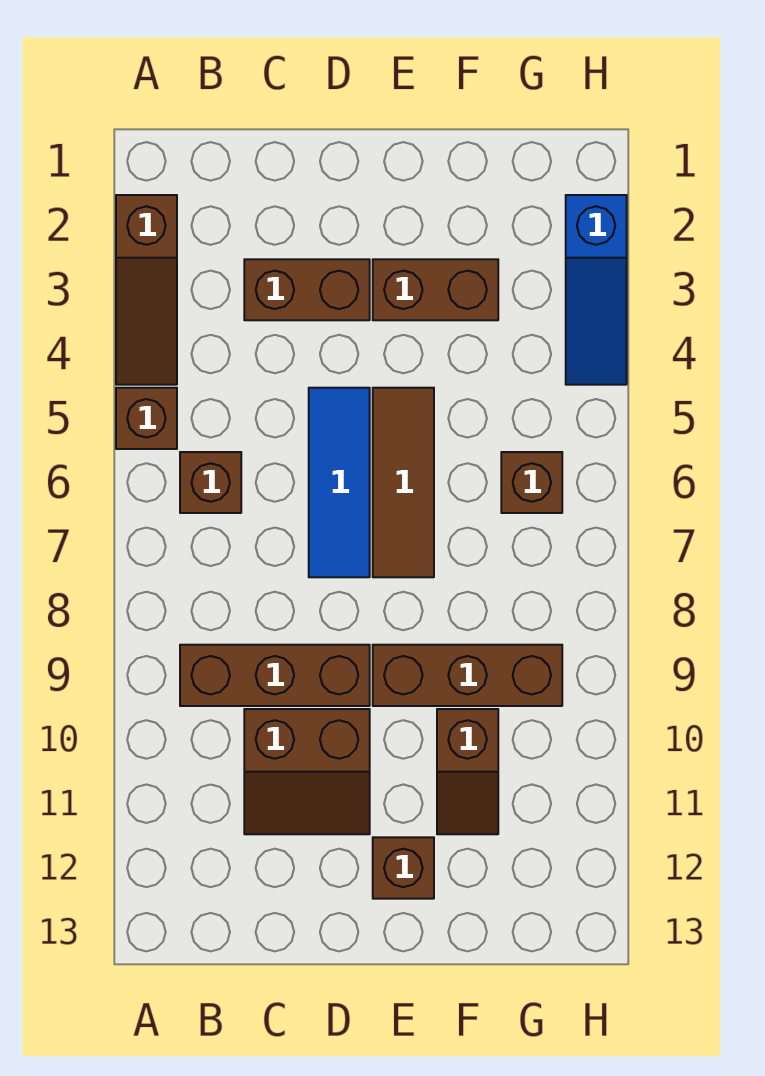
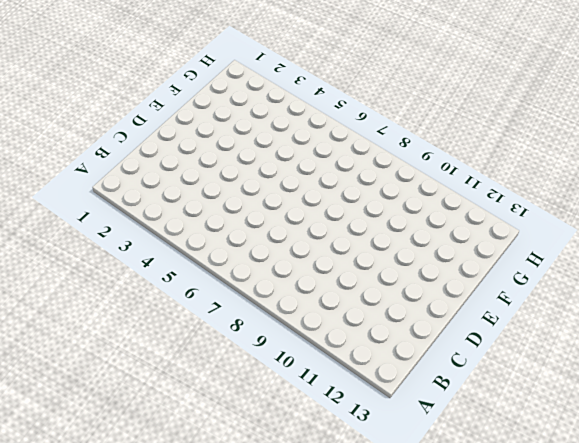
none -> brown 1x3 slope [116,195,177,385]
none -> brown 1x1 brick [116,388,177,449]
none -> brown 1x1 brick [180,452,241,513]

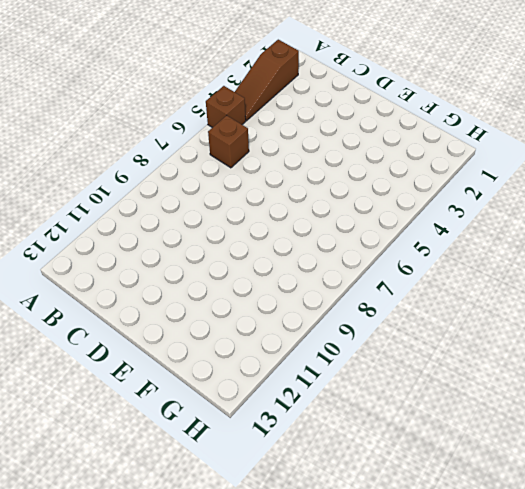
none -> brown 1x3 brick [180,645,370,706]
none -> brown 1x2 brick [244,259,370,320]
none -> brown 2x2 slope [244,709,370,834]

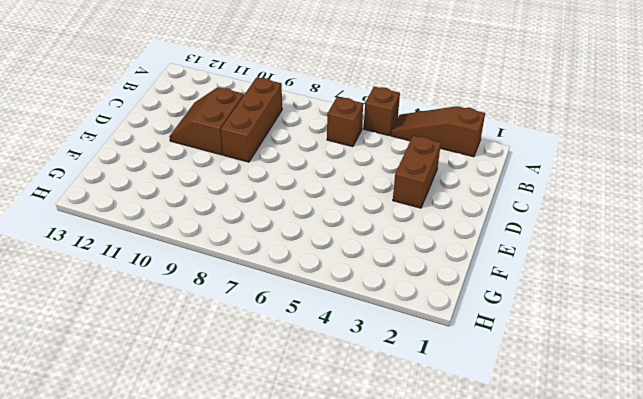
none -> blue 1x3 tile [309,388,370,577]
none -> brown 1x2 brick [373,259,498,320]
none -> brown 1x3 tile [373,388,434,577]

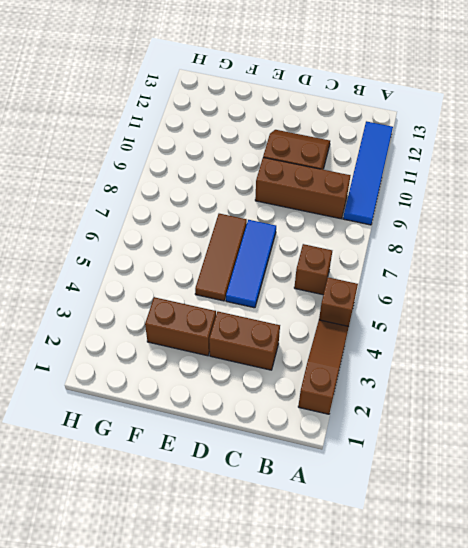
blue 1x4 tile [343,121,393,225] -> none
none -> brown 1x3 brick [373,645,562,706]
none -> brown 1x1 brick [373,837,434,899]
none -> brown 1x2 slope [437,709,498,834]

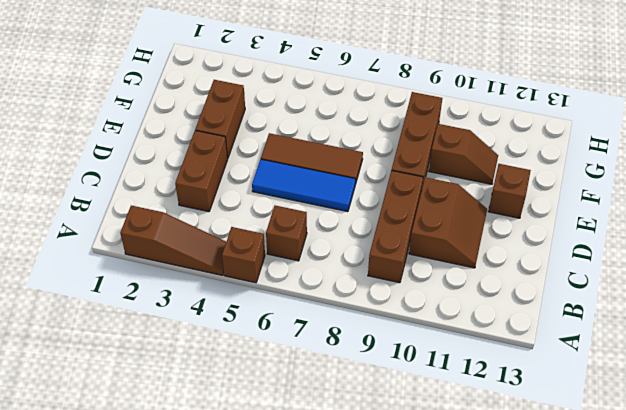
none -> brown 1x1 brick [501,452,562,513]
none -> blue 1x3 slope [566,195,627,385]

